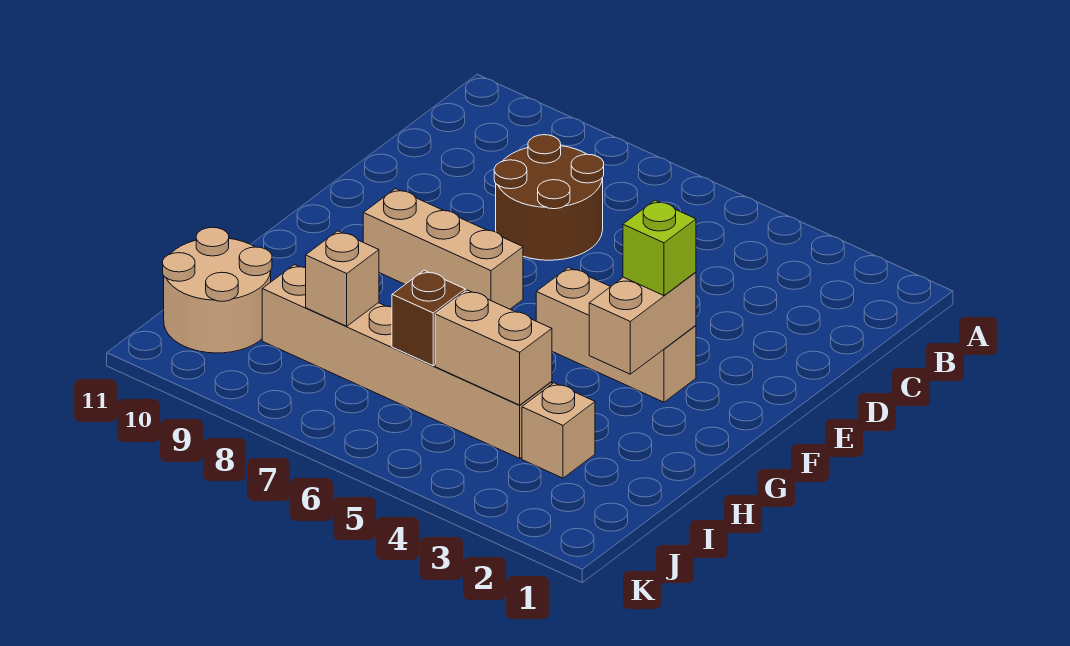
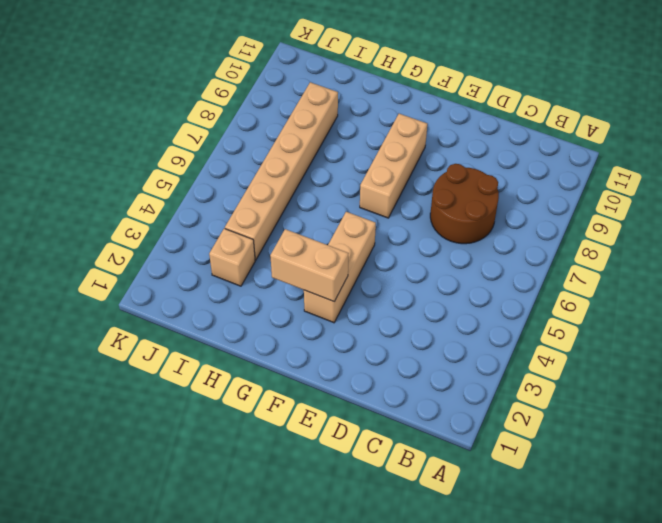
none -> tan 2x2 round brick [163,227,272,353]
none -> tan 1x2 brick [435,290,552,405]

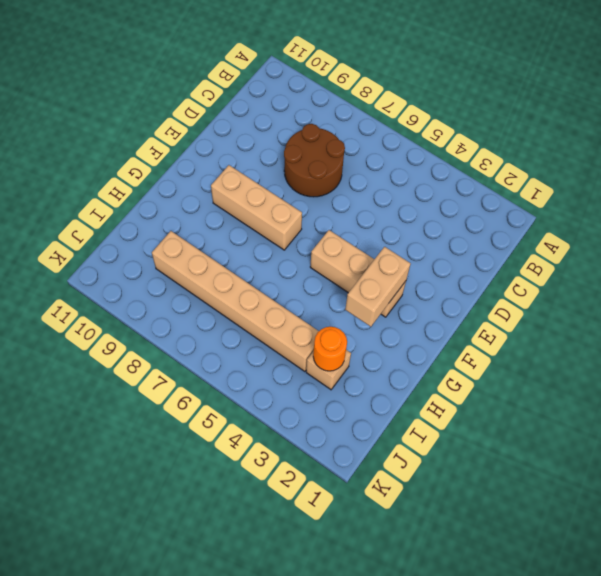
orange 1x1 round brick [313,327,347,371] -> none
none -> tan 2x2 round brick [163,227,272,353]
none -> tan 1x2 brick [435,290,552,405]

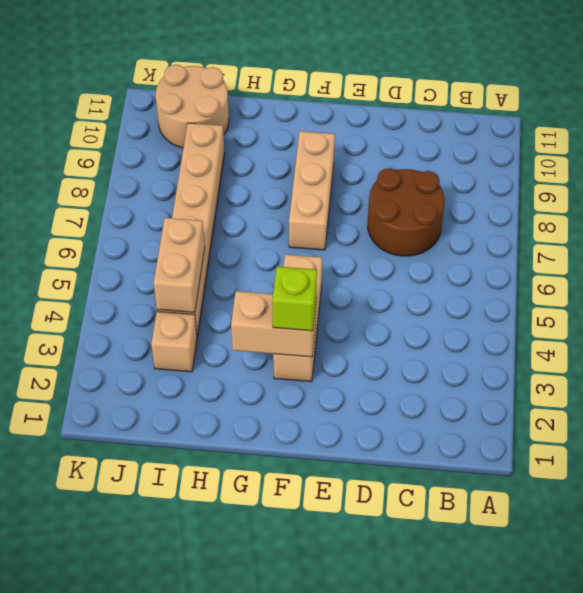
none -> brown 1x1 brick [392,270,465,366]
none -> tan 1x1 brick [306,231,379,326]

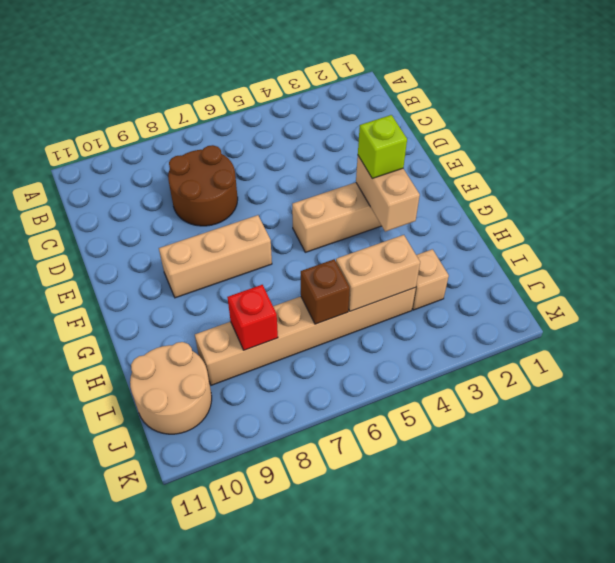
red 1x1 brick [227,285,278,350] -> tan 1x1 brick [306,231,379,326]

